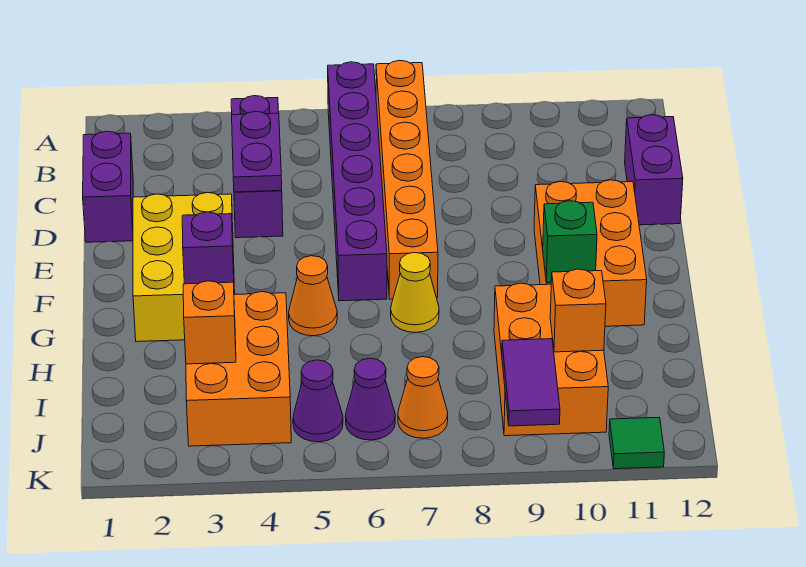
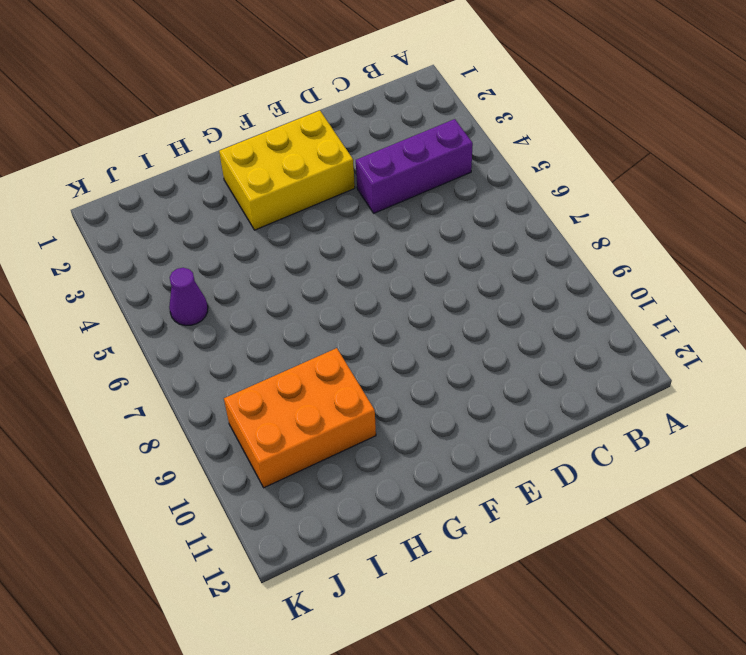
none -> purple 1x6 brick [328,62,387,301]
none -> orange 1x6 brick [376,60,438,299]
none -> purple 1x2 brick [83,131,133,242]

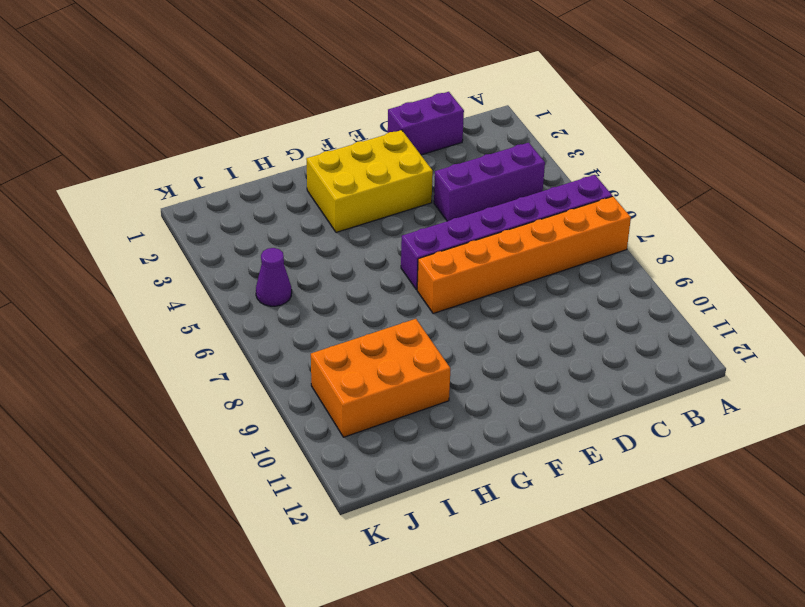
none -> purple 1x2 brick [625,115,683,225]
none -> orange 2x3 brick [534,180,647,326]
none -> orange 1x1 cone [289,256,337,336]

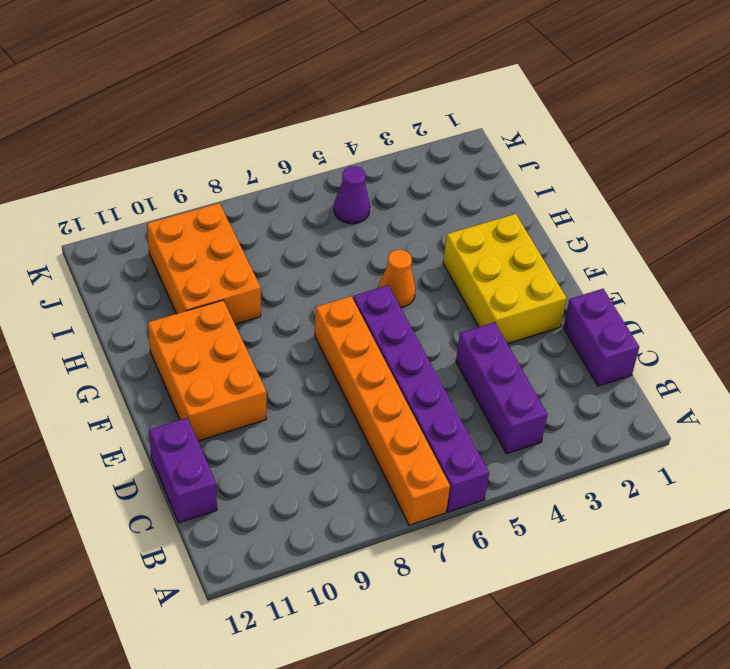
none -> yellow 1x1 cone [391,252,439,332]
none -> orange 2x3 brick [186,292,291,446]
none -> purple 1x1 cone [345,358,395,440]

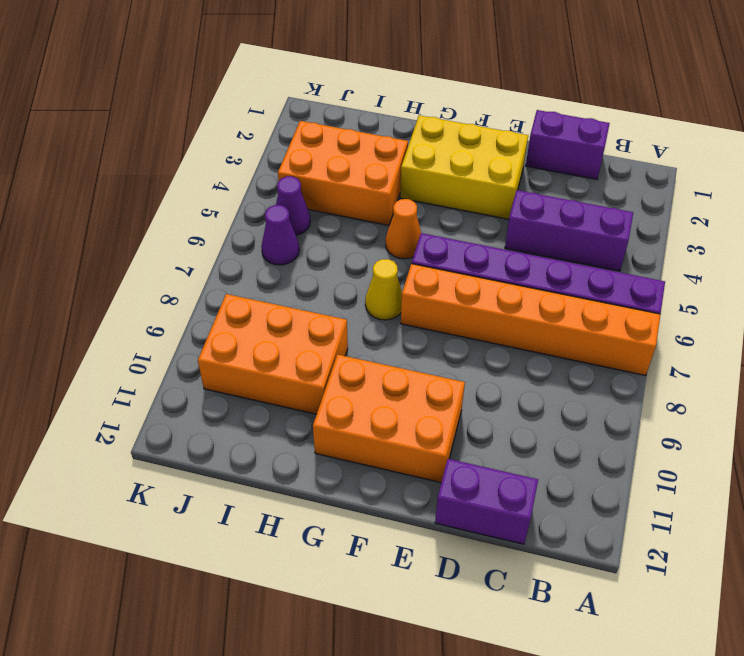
none -> orange 1x1 cone [398,357,448,438]
none -> green 1x1 tile [609,418,664,469]
none -> purple 1x2 plate [232,111,282,192]

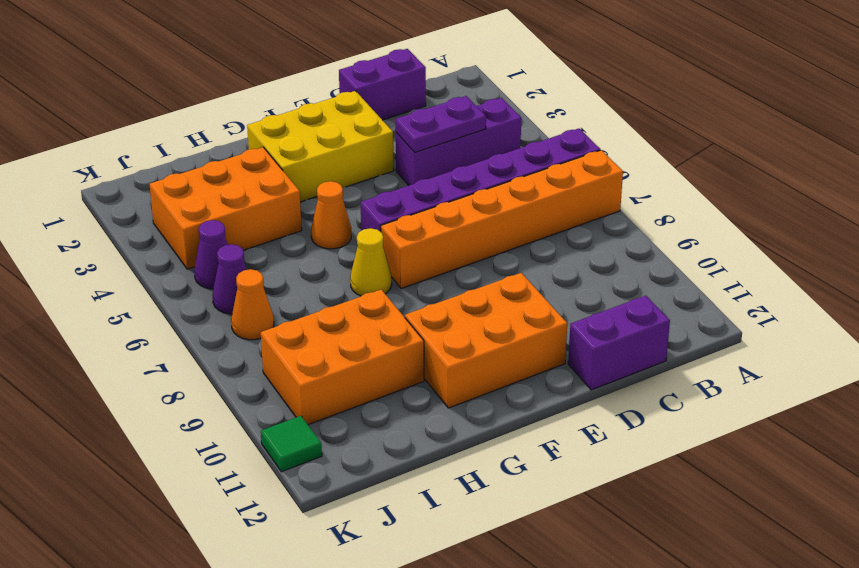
none -> purple 1x1 brick [182,212,234,284]
none -> green 1x1 brick [543,201,597,282]
none -> orange 1x1 brick [183,281,236,364]

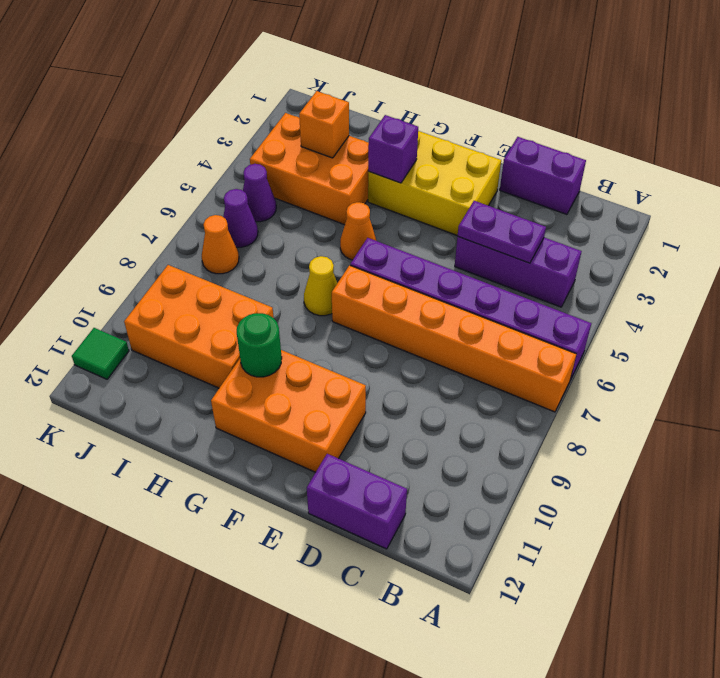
green 1x1 round brick [237,313,282,377] -> green 1x1 brick [543,201,597,282]
none -> orange 1x1 brick [550,269,606,352]
none -> purple 1x2 tile [502,339,560,426]

